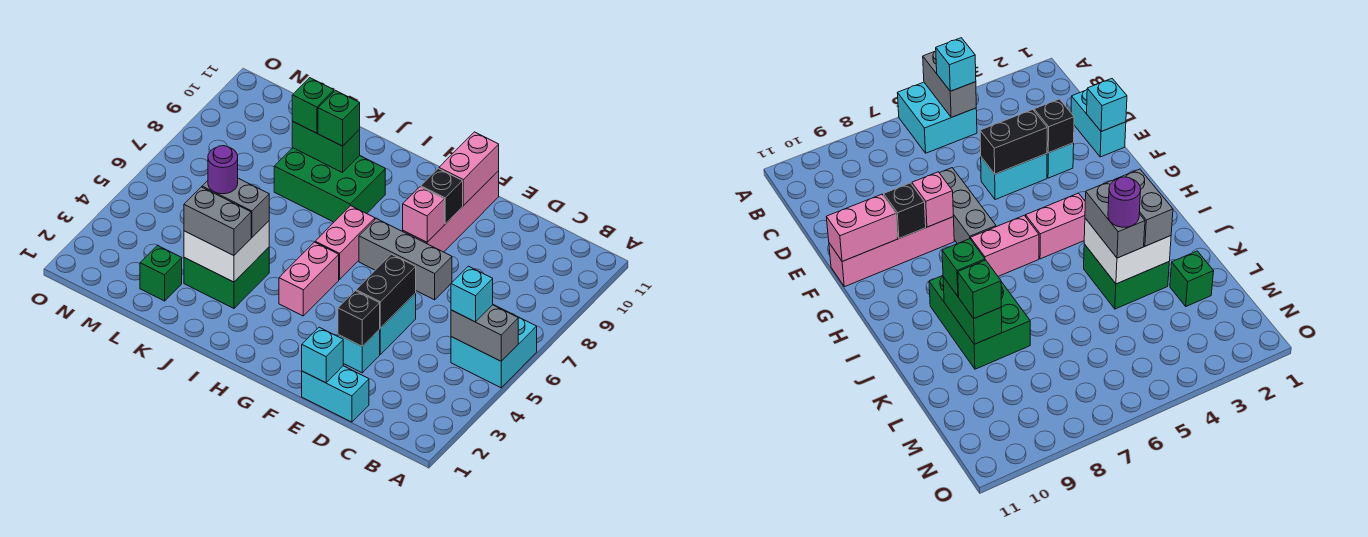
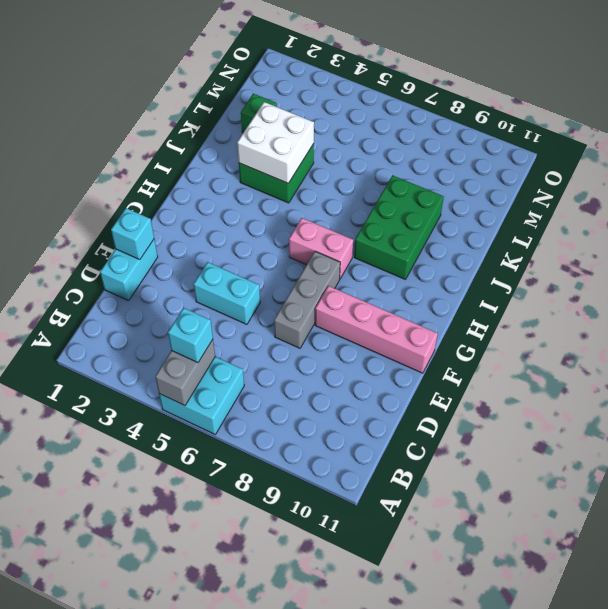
none -> cyan 1x1 brick [338,329,380,373]
none -> pink 1x2 brick [279,242,339,316]
none -> black 1x1 brick [338,291,380,346]

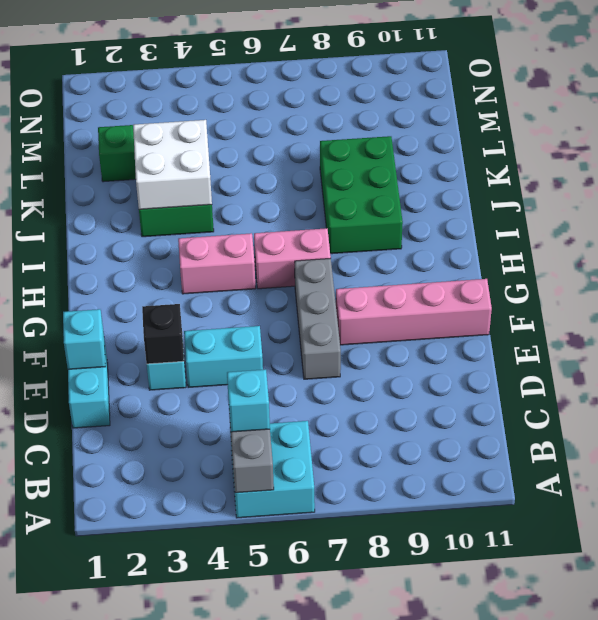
none -> black 1x2 brick [356,254,416,328]
none -> pink 1x1 brick [403,187,444,242]
none -> black 1x1 brick [421,169,463,224]

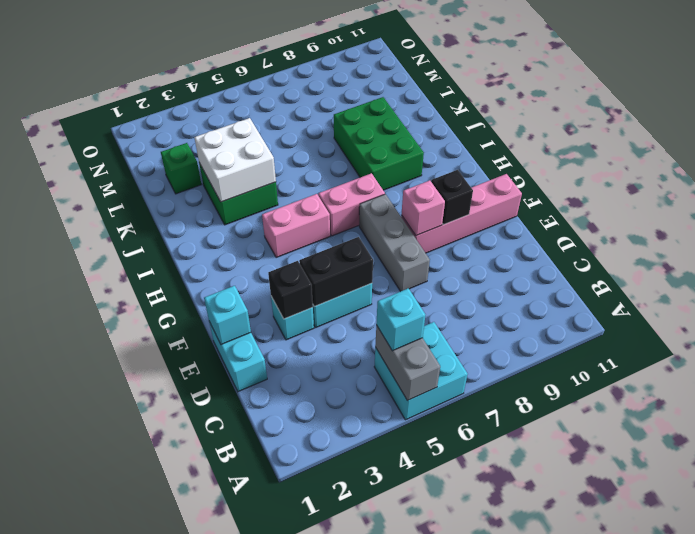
none -> pink 1x2 brick [439,132,499,206]
none -> green 1x2 brick [292,122,360,173]
none -> grey 1x2 brick [184,187,251,256]

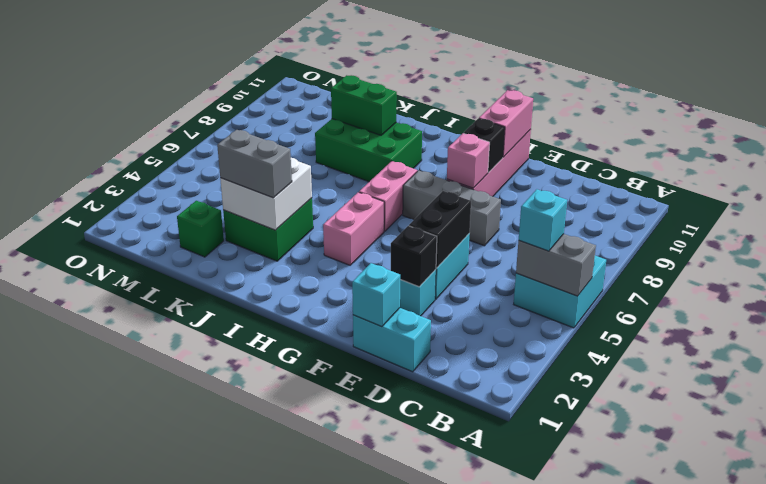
none -> grey 1x2 brick [202,178,269,237]
none -> green 1x1 brick [318,91,360,146]
none -> green 1x1 brick [292,78,334,133]

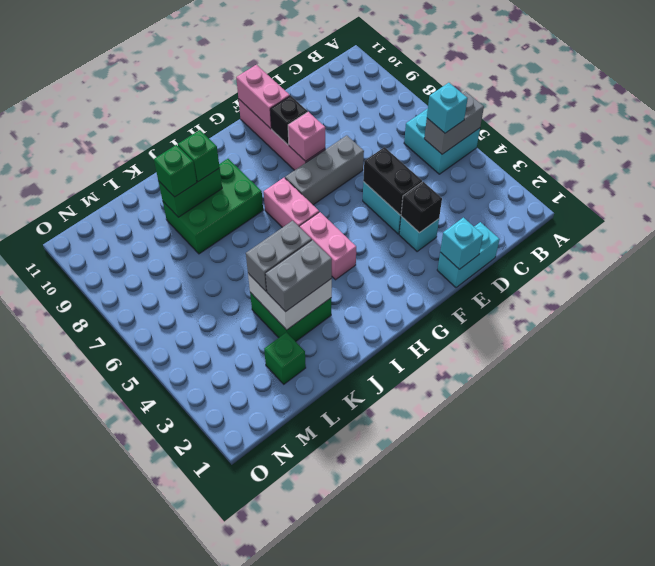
none -> purple 1x1 round brick [208,146,238,194]

